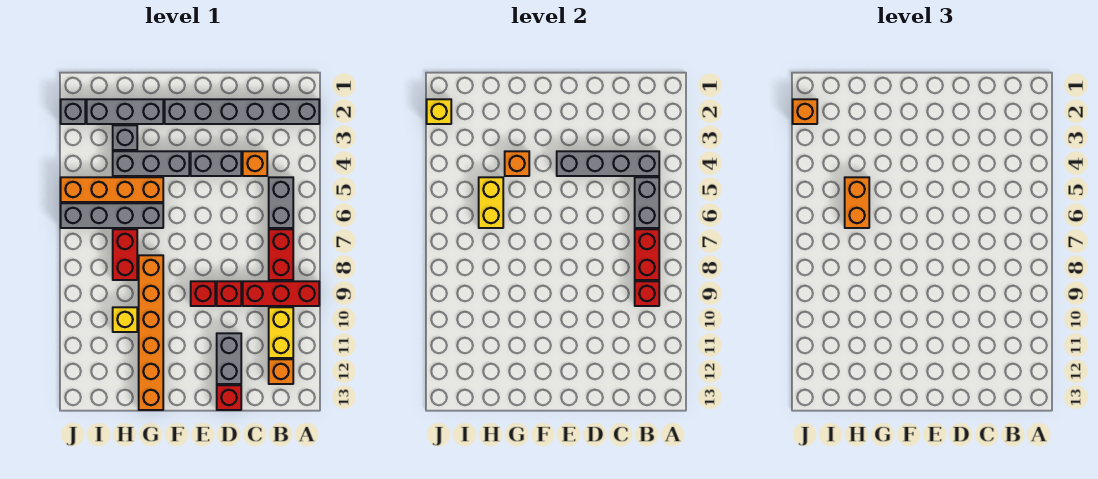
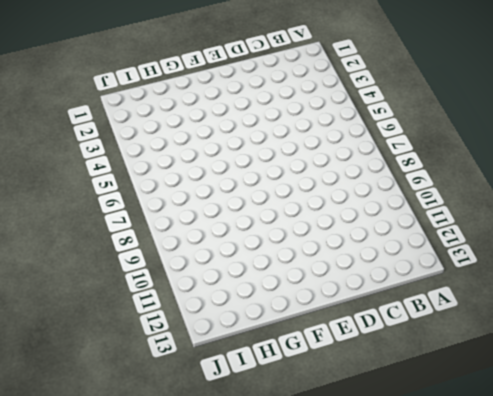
none -> grey 1x6 brick [165,99,319,124]
none -> red 1x3 brick [243,281,319,306]
none -> grey 1x2 brick [269,177,293,228]
none -> red 1x2 brick [269,229,293,280]

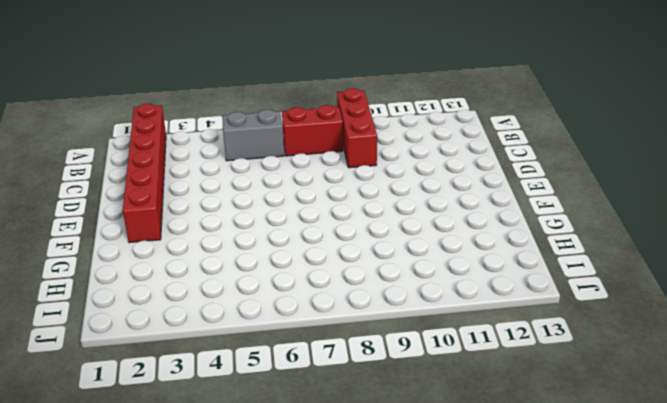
red 1x6 brick [123,104,166,243] -> grey 1x6 brick [165,99,319,124]
none -> yellow 1x2 brick [269,307,293,358]
none -> orange 1x1 brick [269,359,293,384]
none -> orange 1x1 brick [243,151,267,176]
none -> grey 1x2 brick [191,151,241,176]

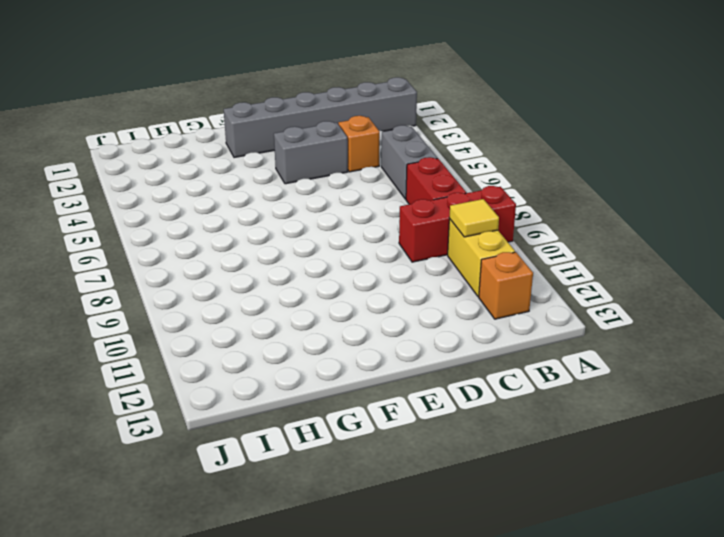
yellow 1x1 tile [449,199,499,237] -> none
none -> red 1x1 brick [217,281,241,306]
none -> grey 1x2 brick [217,333,241,384]
none -> red 1x1 brick [217,385,241,410]
none -> red 1x1 brick [191,281,215,306]

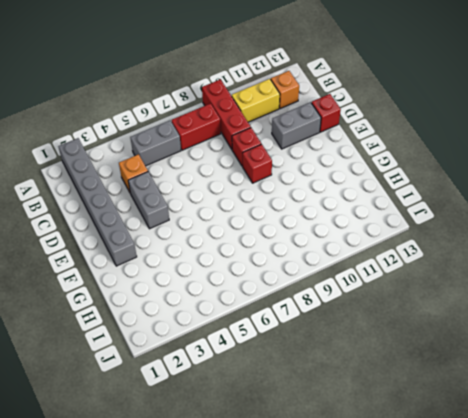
none -> grey 1x3 brick [113,151,189,176]
none -> grey 1x3 brick [87,99,163,124]
none -> orange 1x4 brick [61,177,163,202]
none -> grey 1x4 brick [61,203,163,228]

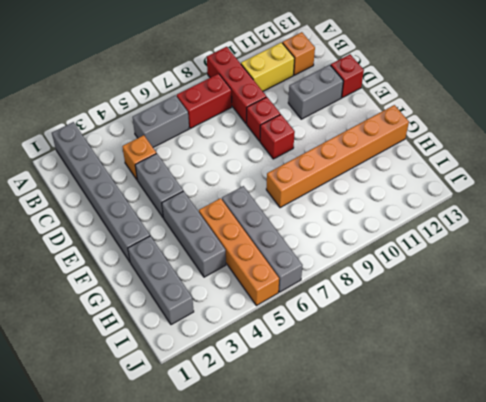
none -> grey 1x1 brick [113,125,137,150]
none -> red 1x2 brick [113,229,137,280]
none -> yellow 1x1 brick [113,307,137,332]
none -> grey 1x1 brick [61,99,85,124]

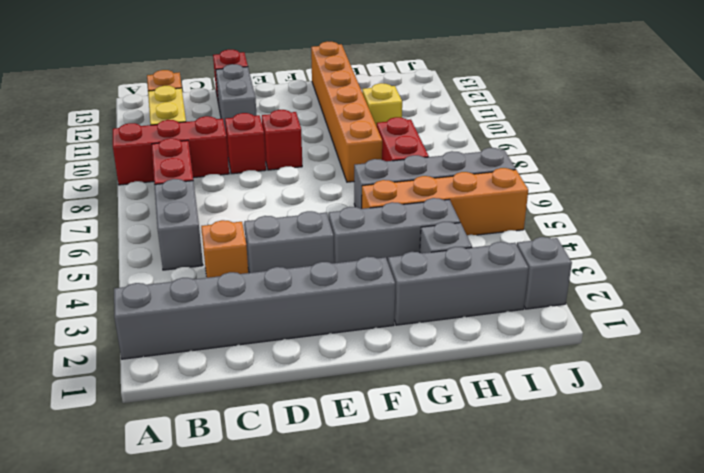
none -> grey 1x4 brick [557,151,659,176]
none -> grey 1x2 brick [635,177,659,228]
none -> red 1x2 brick [635,229,659,280]
none -> red 1x1 brick [635,281,659,306]

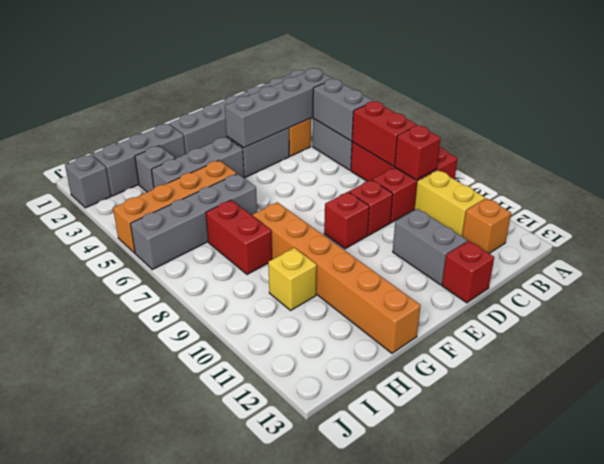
none -> orange 1x1 brick [505,151,529,176]
none -> yellow 1x2 brick [479,177,503,228]
none -> yellow 1x1 brick [427,99,451,124]
none -> orange 1x2 brick [845,177,869,228]

